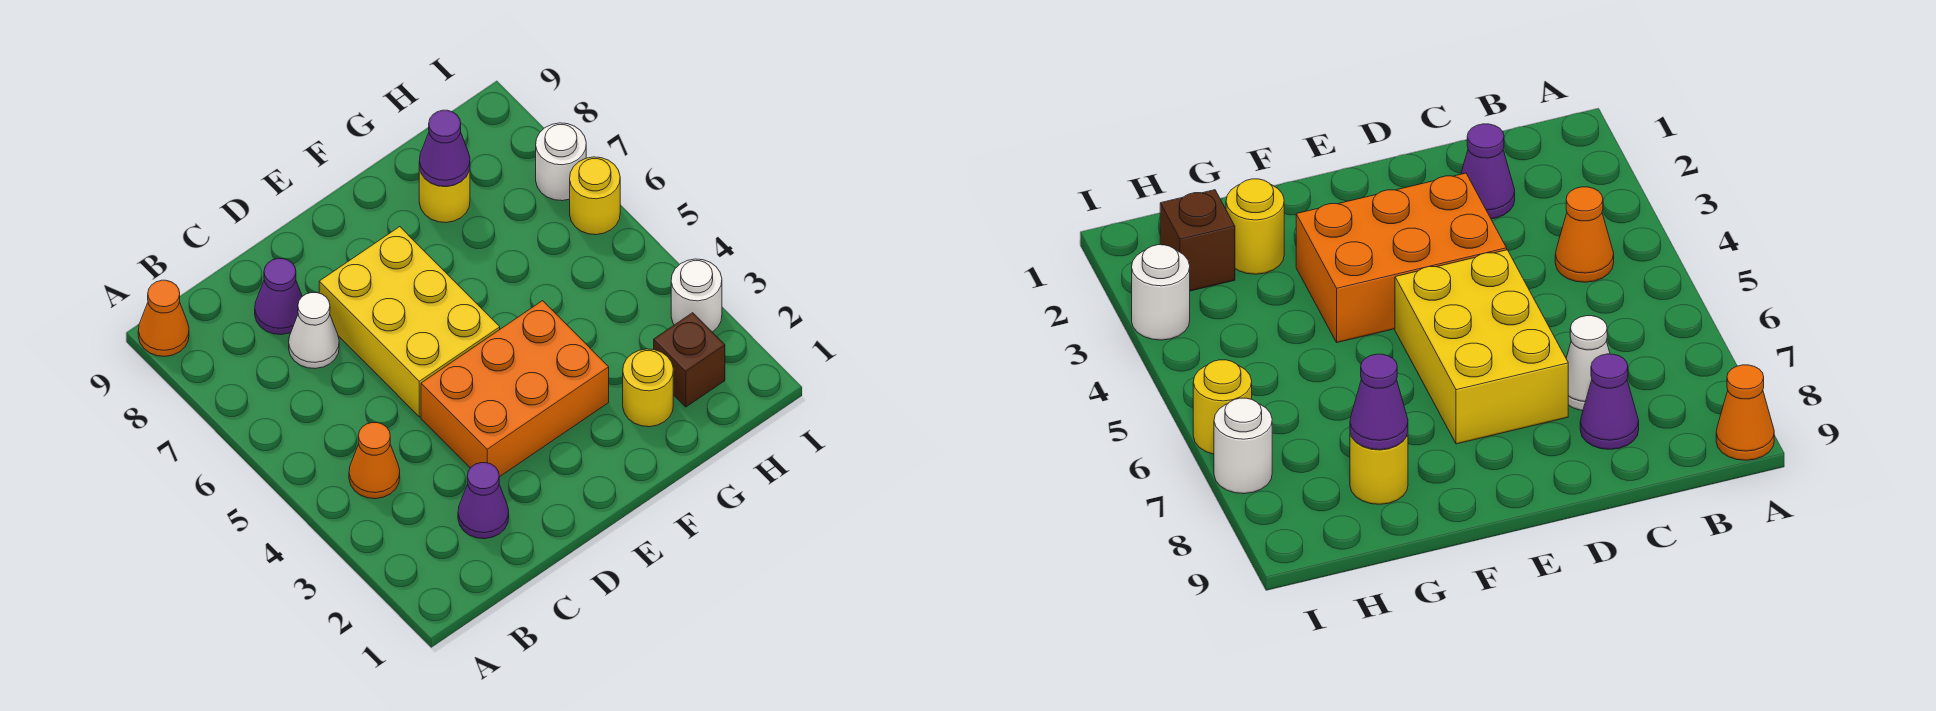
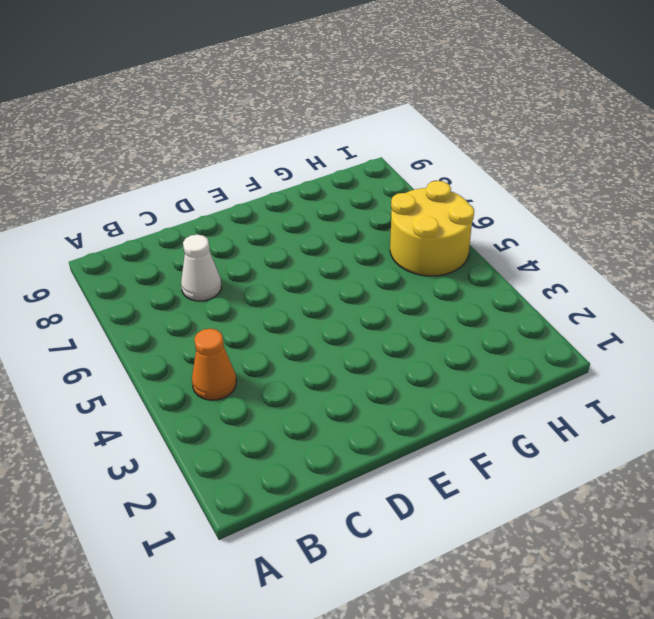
yellow 2x2 round brick [390,181,474,276] -> yellow 1x1 round brick [570,157,620,235]
none -> orange 1x1 cone [138,280,189,356]
none -> purple 1x1 cone [458,463,509,539]
none -> purple 1x1 cone [255,258,302,335]

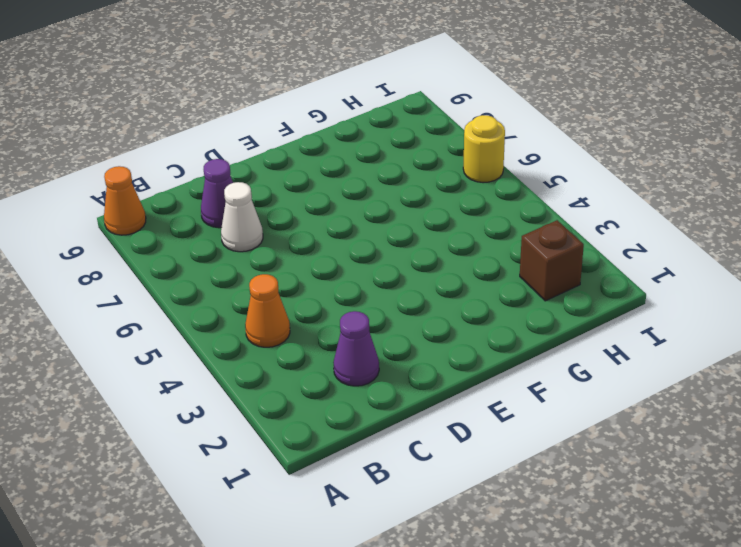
none -> orange 2x3 brick [421,301,609,477]
none -> yellow 2x3 brick [319,227,500,417]
none -> yellow 1x1 round brick [623,349,673,427]

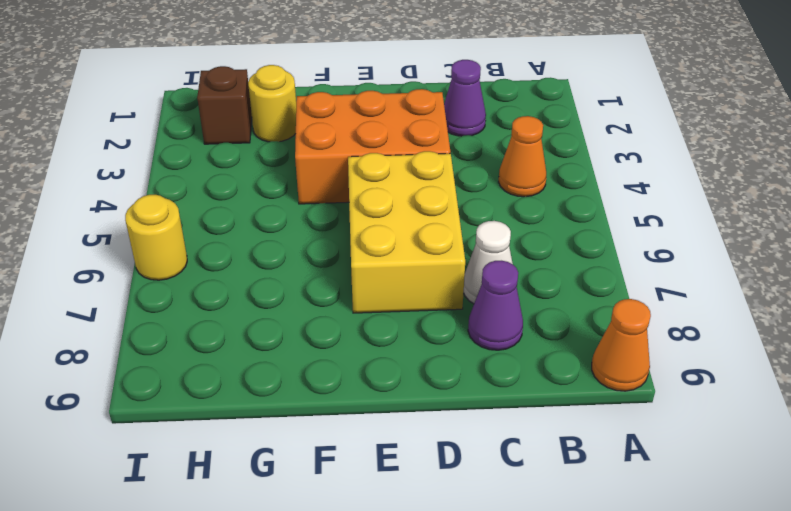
none -> yellow 1x1 round brick [419,168,470,223]
none -> white 1x1 round brick [671,259,722,332]
none -> white 1x1 round brick [536,123,586,201]

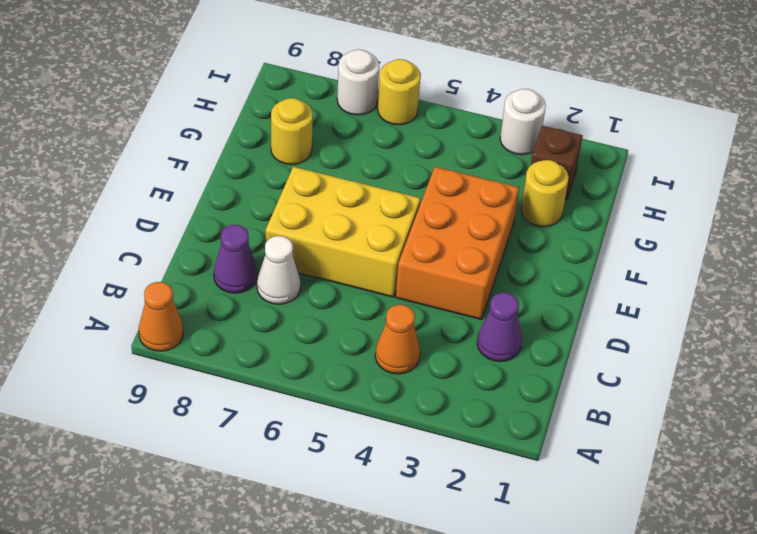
none -> purple 1x1 cone [419,110,470,186]

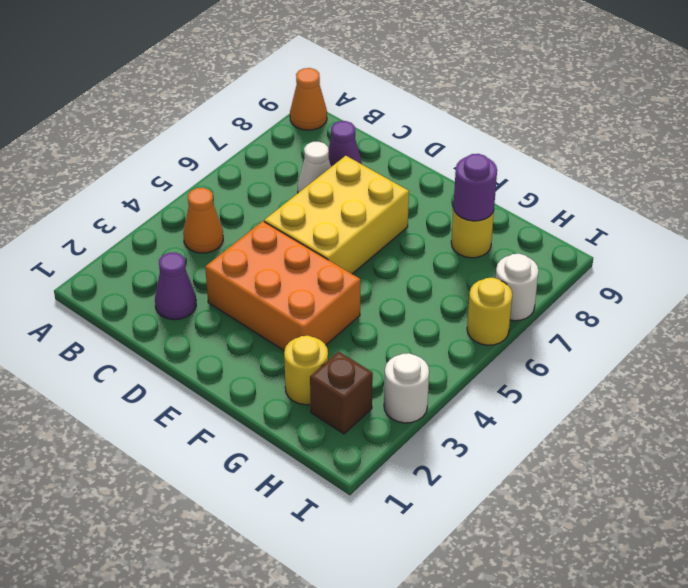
purple 1x1 round brick [454,154,497,221] -> purple 1x1 cone [419,110,470,186]

